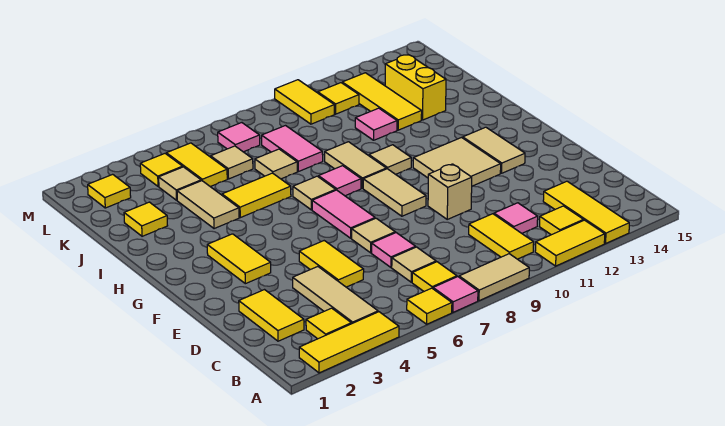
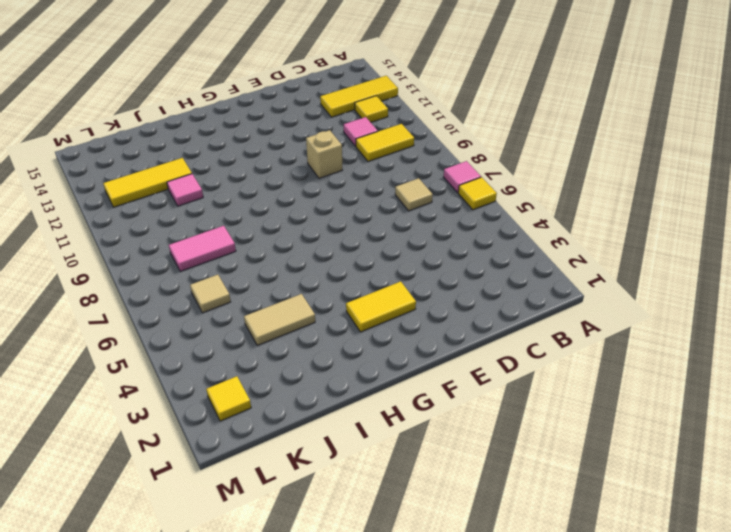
none -> yellow 1x3 tile [299,312,399,373]
none -> tan 1x2 tile [459,254,529,301]
none -> yellow 1x2 tile [535,220,605,266]
none -> yellow 1x1 tile [306,308,351,339]

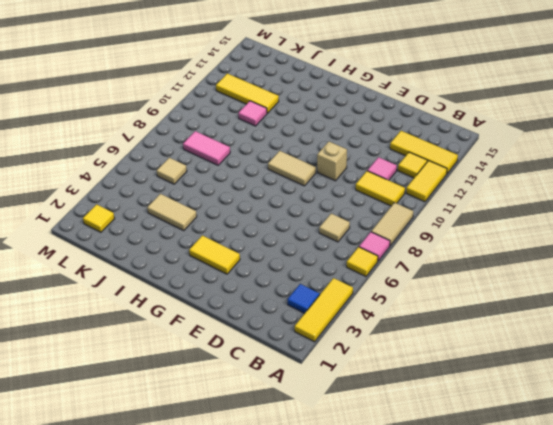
blue 1x1 tile [288,284,320,313] -> yellow 1x1 tile [306,308,351,339]
none -> tan 1x3 tile [293,267,378,324]
none -> yellow 1x1 tile [412,262,457,291]
none -> yellow 1x2 tile [239,290,304,341]
none -> yellow 1x2 tile [299,241,364,287]

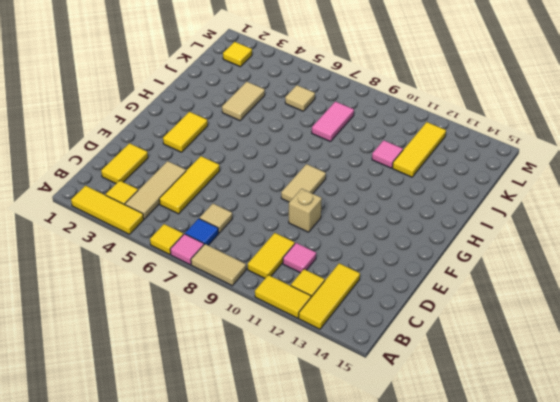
blue 1x1 tile [185,219,218,245] -> yellow 1x1 tile [412,262,457,291]
yellow 1x3 tile [159,156,220,214] -> yellow 1x2 tile [299,241,364,287]
none -> pink 1x1 tile [372,233,416,267]
none -> tan 1x1 tile [352,218,395,253]
none -> pink 1x2 tile [312,190,375,238]
none -> tan 2x2 tile [413,138,501,186]

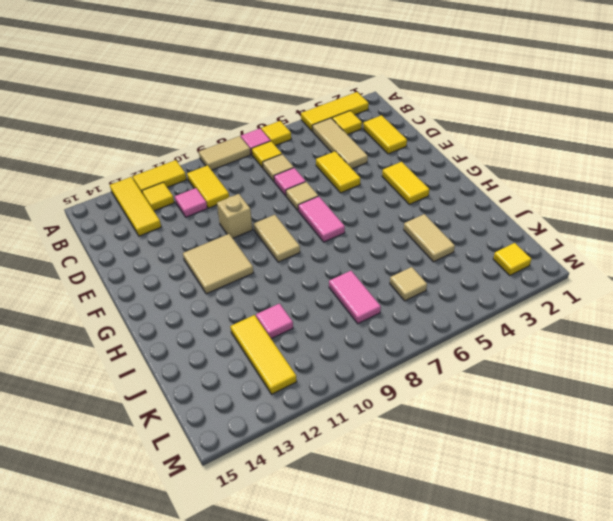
none -> tan 1x2 tile [463,127,525,173]
none -> tan 1x1 tile [293,176,335,210]
none -> pink 1x1 tile [318,166,361,196]
none -> tan 1x2 tile [325,142,386,188]

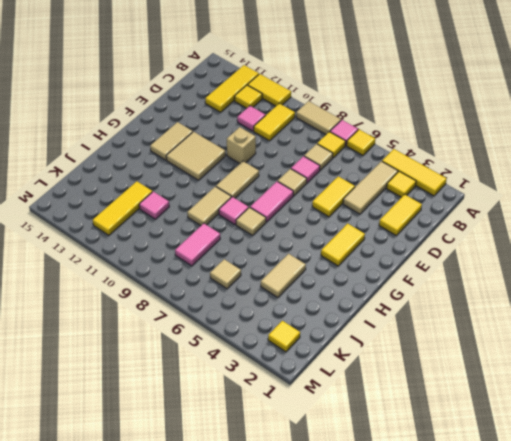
none -> tan 1x1 tile [369,145,411,174]
none -> yellow 1x2 tile [222,173,291,218]
none -> yellow 1x1 tile [124,202,168,236]
none -> tan 1x1 tile [255,149,297,179]

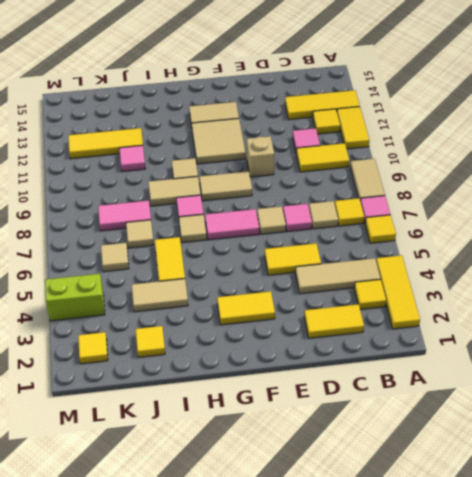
lime 1x2 brick [45,274,105,321] -> yellow 1x1 tile [140,154,183,186]
none -> yellow 1x2 brick [385,55,446,120]
none -> tan 1x1 tile [159,167,201,200]
none -> yellow 1x2 tile [166,143,227,187]
none -> pink 1x1 tile [218,123,260,152]

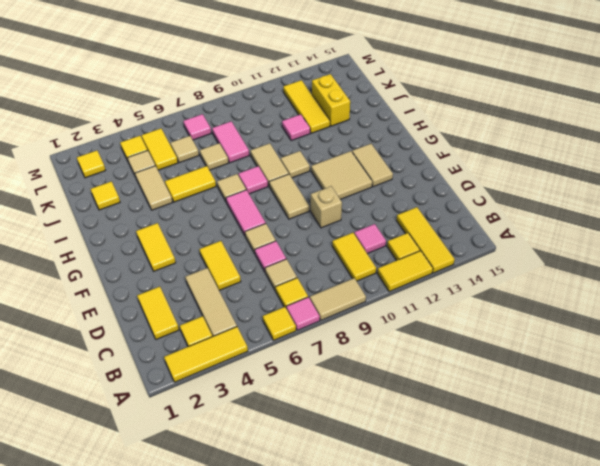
none -> yellow 1x2 tile [275,80,334,124]
none -> yellow 1x1 tile [318,83,359,114]

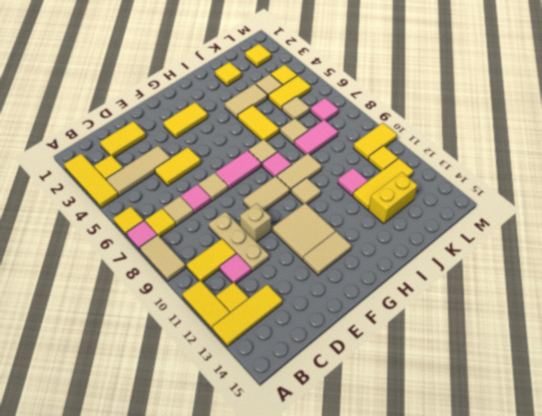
tan 1x3 plate [209,212,269,271] -> none

